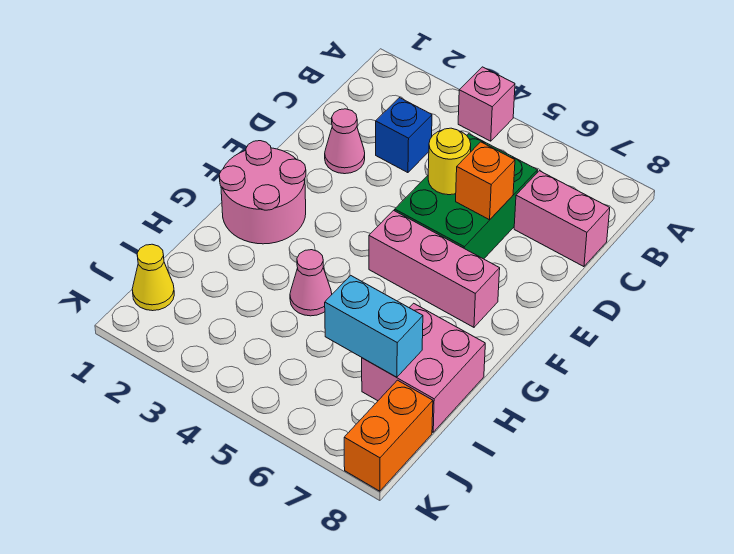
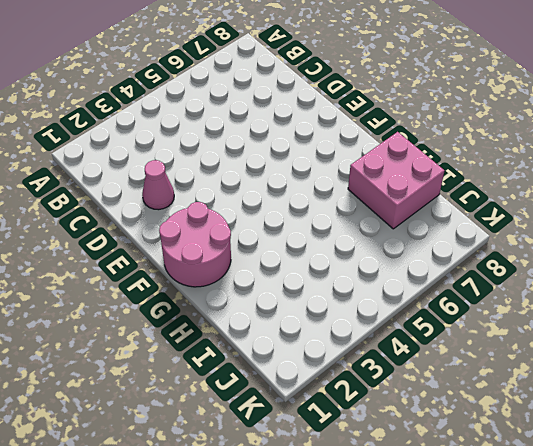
none -> pink 1x1 brick [458,67,515,141]
none -> blue 1x1 brick [376,98,432,173]
none -> green 2x3 brick [395,134,538,259]

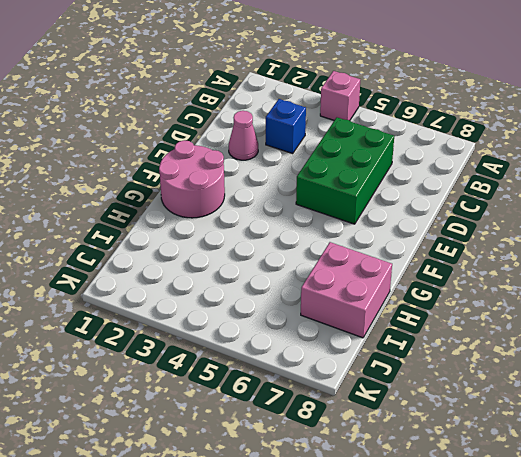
none -> pink 1x2 brick [514,171,610,267]
none -> pink 1x3 brick [369,210,500,327]
none -> pink 1x1 cone [290,250,332,316]

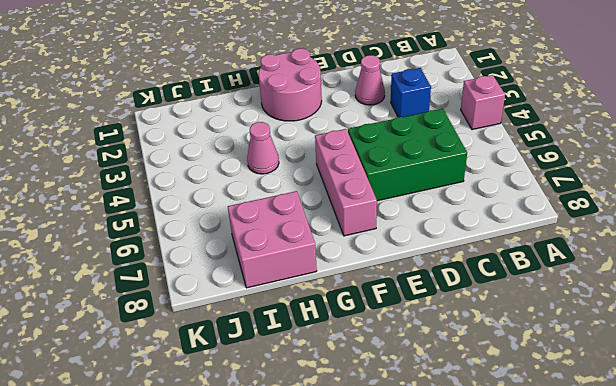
none -> pink 1x2 brick [514,171,610,267]
none -> yellow 1x1 cone [132,244,174,311]
none -> orange 1x2 brick [344,380,433,491]

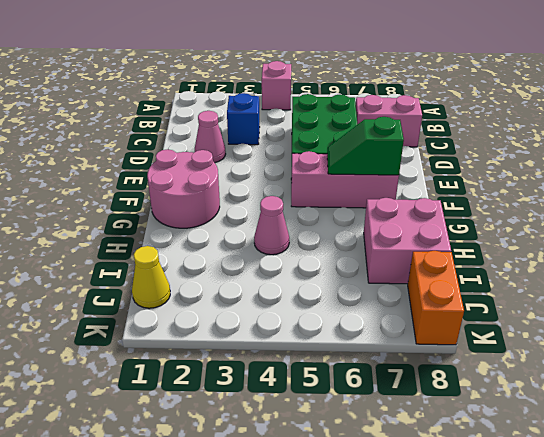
green 1x2 slope [327,117,404,175] -> none
none -> yellow 1x1 round brick [428,128,471,195]
none -> orange 1x1 brick [456,142,515,220]
none -> cyan 1x2 brick [325,276,423,377]

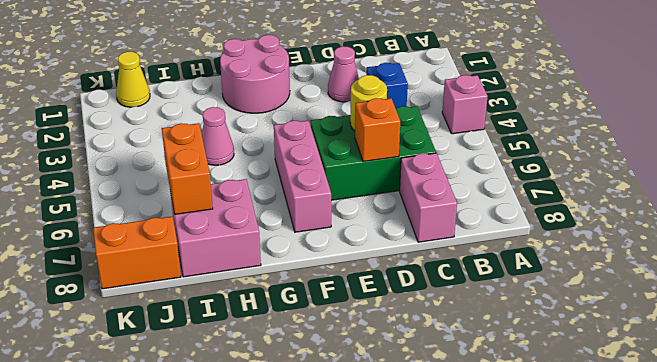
orange 1x2 brick [162,123,213,214] -> cyan 1x2 brick [325,276,423,377]

